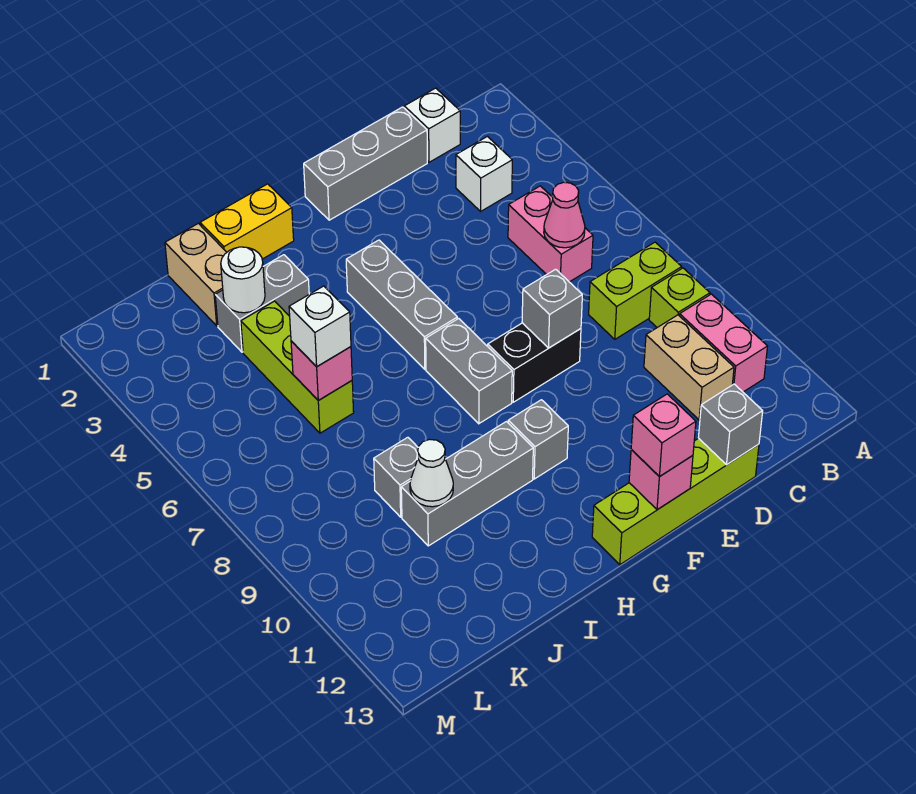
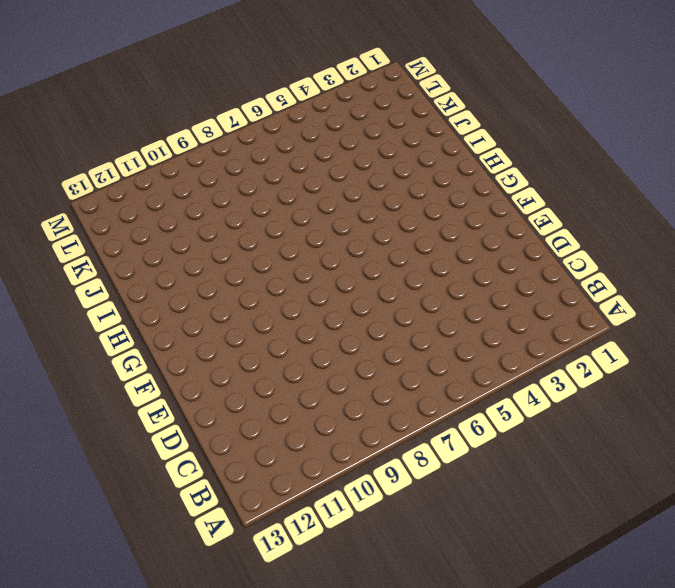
none -> lime 1x2 brick [589,242,682,339]
none -> lime 1x1 brick [649,268,710,327]
none -> pink 1x2 brick [680,294,768,392]

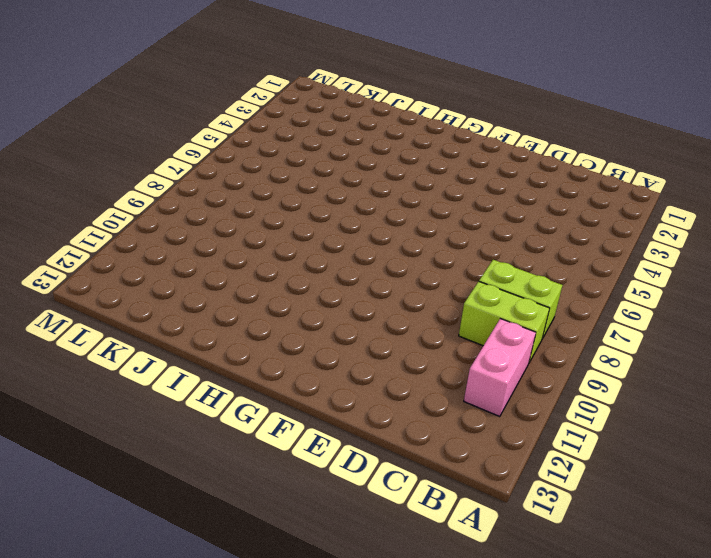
lime 1x2 brick [459,281,550,362] -> lime 1x1 brick [649,268,710,327]
none -> white 1x1 brick [404,88,460,162]
none -> white 1x1 brick [456,136,512,211]
none -> pink 1x2 brick [508,186,593,282]

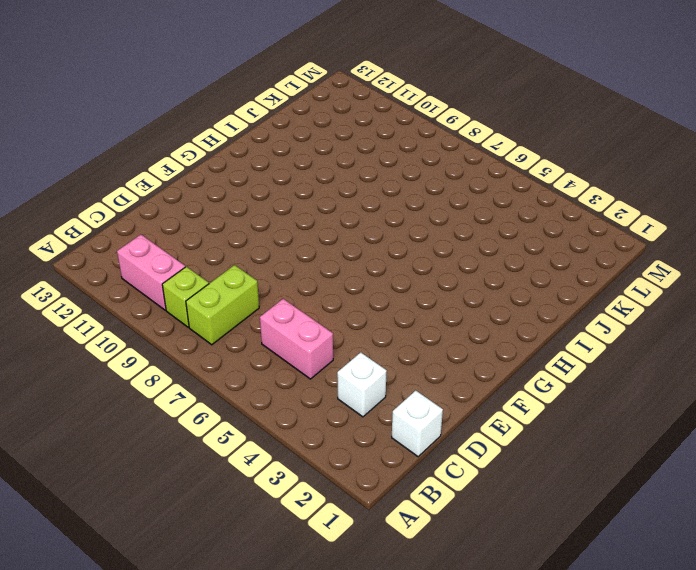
none -> tan 1x2 brick [644,315,734,420]
none -> grey 1x3 brick [304,107,427,220]
none -> lime 1x4 brick [592,438,759,565]

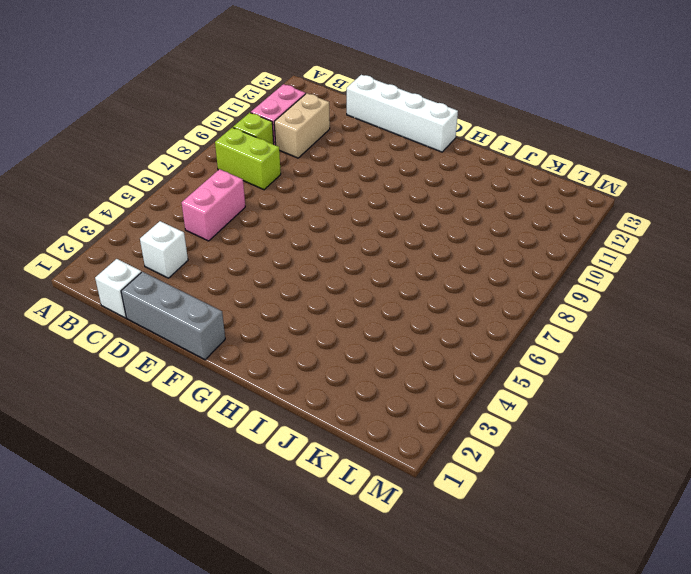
white 1x4 brick [347,75,458,152] -> lime 1x4 brick [592,438,759,565]
none -> black 1x2 brick [488,323,581,402]
none -> grey 1x3 brick [346,240,457,369]
none -> grey 1x2 brick [426,318,512,424]

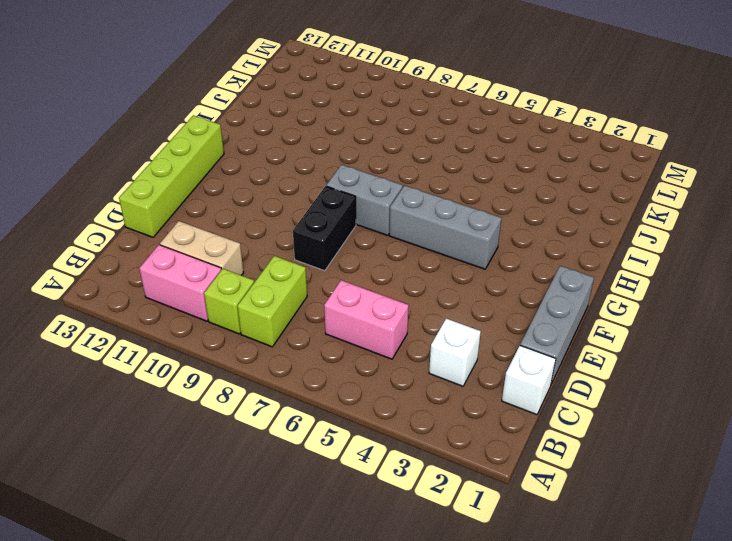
none -> grey 1x1 brick [508,400,568,479]
none -> yellow 1x2 brick [200,184,294,259]
none -> grey 1x3 brick [401,422,533,546]

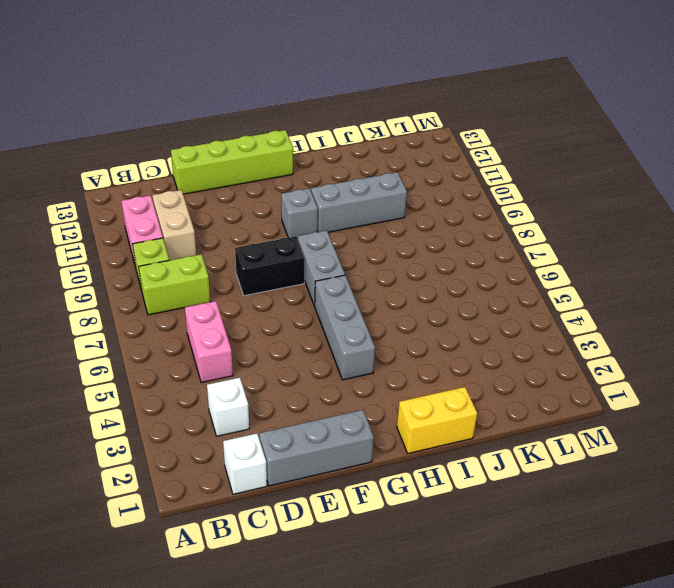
none -> grey 1x2 brick [215,255,309,352]
none -> tan 1x2 brick [165,223,227,326]
none -> lime 1x3 brick [241,301,354,433]

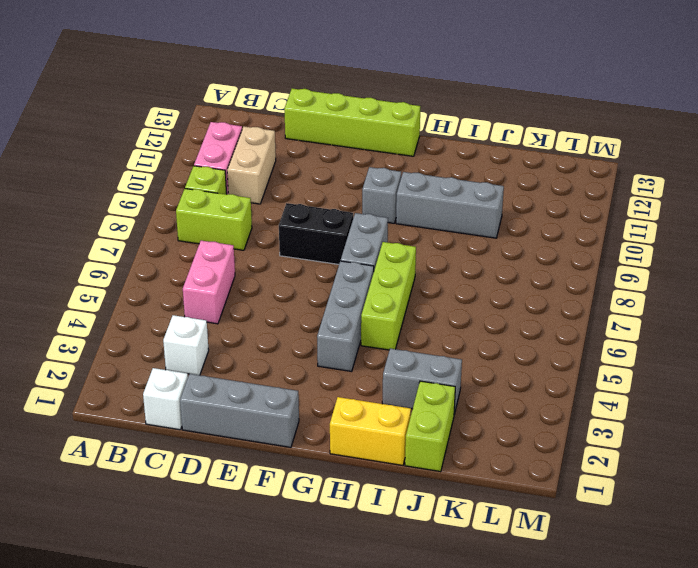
lime 1x3 brick [361,242,416,350] -> lime 1x3 brick moved to [241,301,354,433]
lime 1x2 brick [405,381,455,472] -> tan 1x2 brick [165,223,227,326]
none -> grey 1x1 brick [374,437,418,517]
none -> pink 1x1 cone [544,182,585,248]
none -> grey 1x1 brick [698,384,763,465]

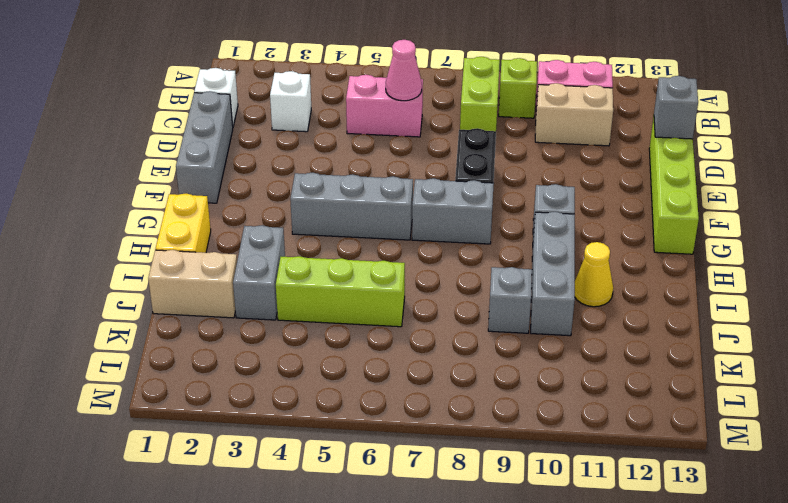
yellow 1x1 cone [575,242,613,307] -> none
none -> grey 1x1 brick [522,269,582,348]
none -> pink 1x1 brick [629,450,693,510]
none -> white 1x1 round brick [221,247,265,313]

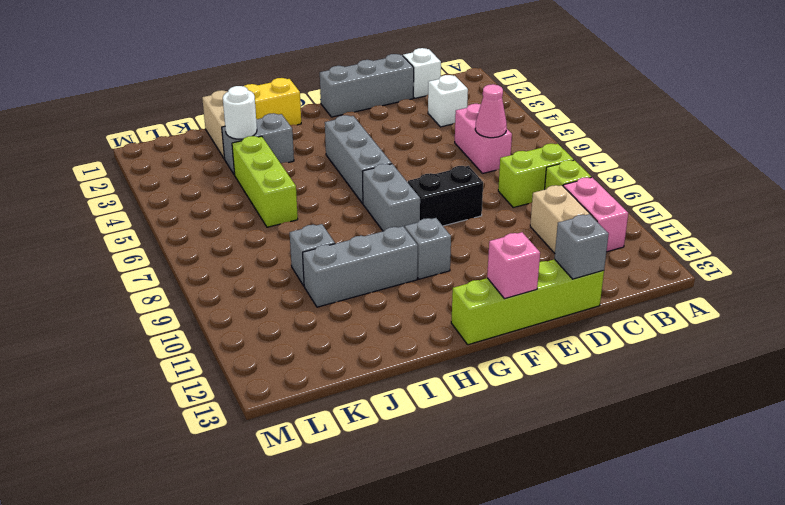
none -> grey 1x1 brick [522,269,582,348]
none -> pink 1x1 brick [291,341,352,400]
none -> white 1x1 cone [410,439,453,507]

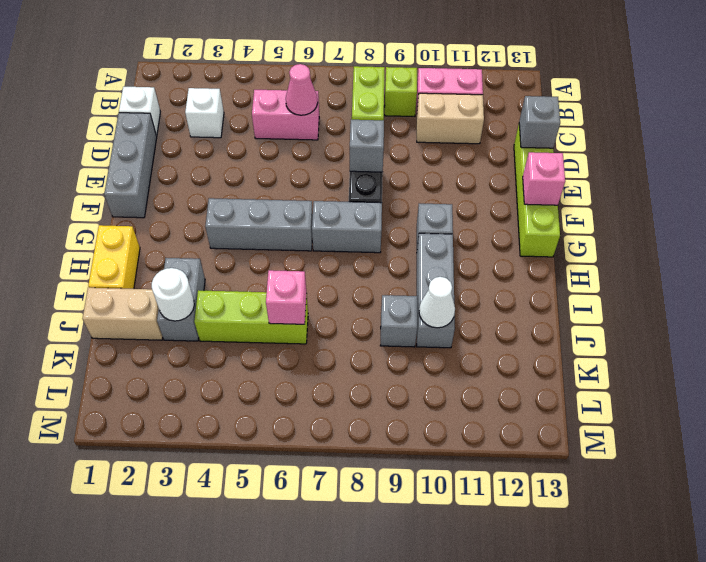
none -> pink 1x1 brick [631,394,696,477]
none -> white 1x1 brick [289,286,351,367]

